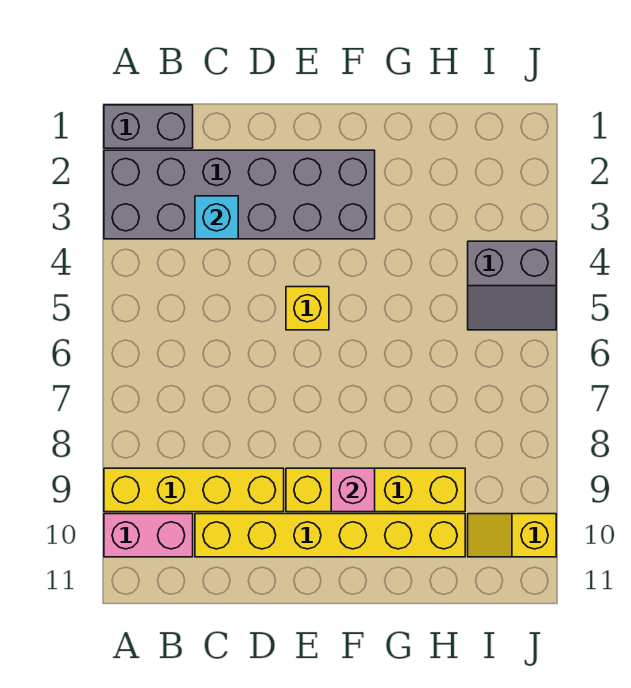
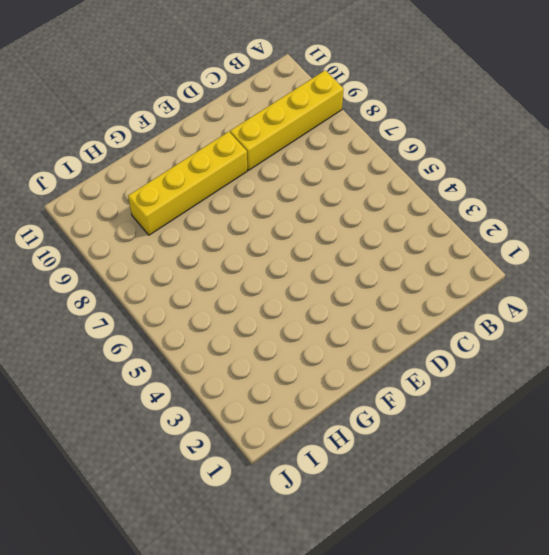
none -> grey 1x2 brick [104,105,193,148]
none -> grey 2x6 brick [104,150,375,239]

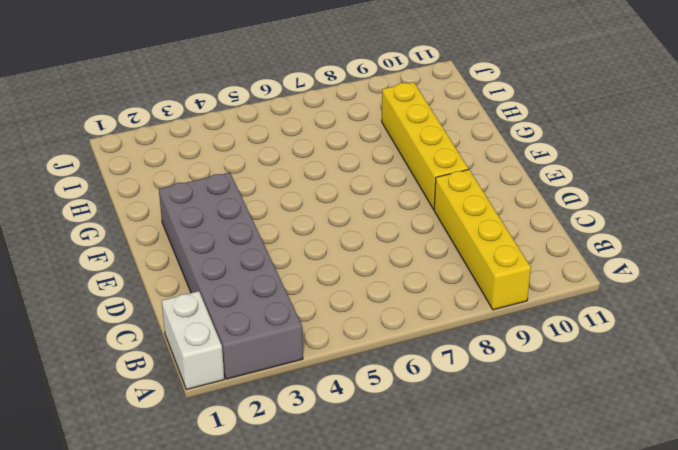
white 1x2 brick [162,291,224,390] -> grey 1x2 brick [104,105,193,148]
none -> pink 1x2 brick [104,514,193,557]
none -> yellow 1x6 brick [195,514,465,557]

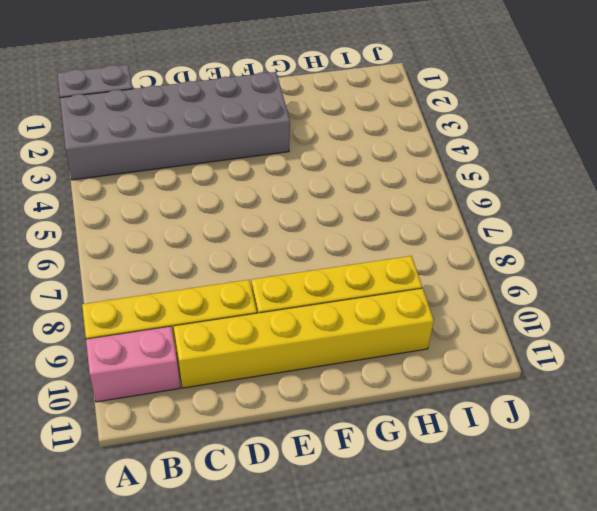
none -> yellow 1x1 brick [286,287,329,330]
none -> grey 2x2 slope [468,241,556,330]

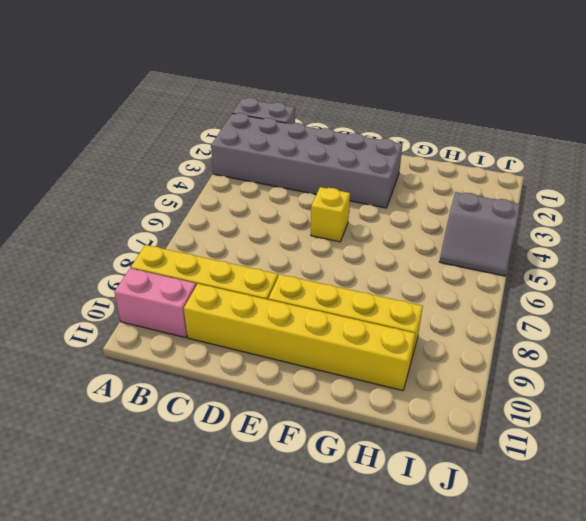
none -> yellow 1x2 slope [468,514,556,557]
none -> cyan 1x1 brick [195,196,238,239]

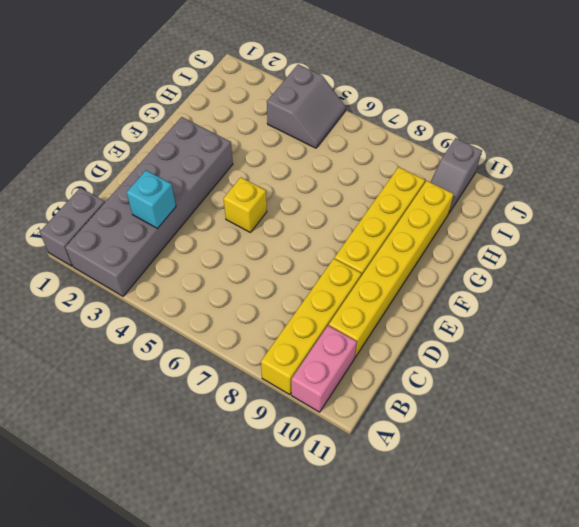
grey 1x2 slope [431,138,482,214] -> yellow 1x2 slope [468,514,556,557]
none -> pink 1x1 brick [331,468,375,512]

